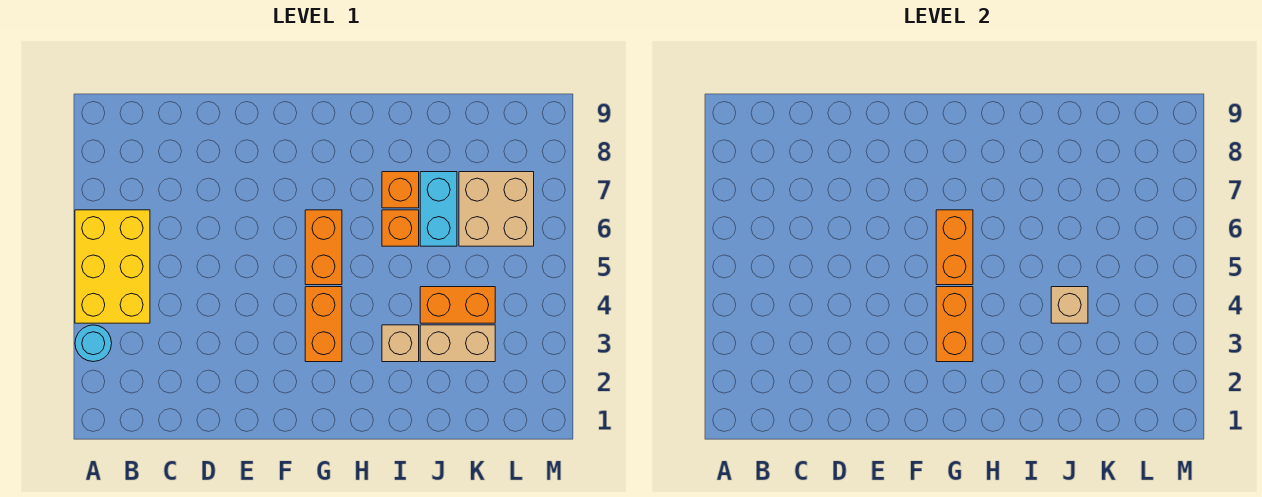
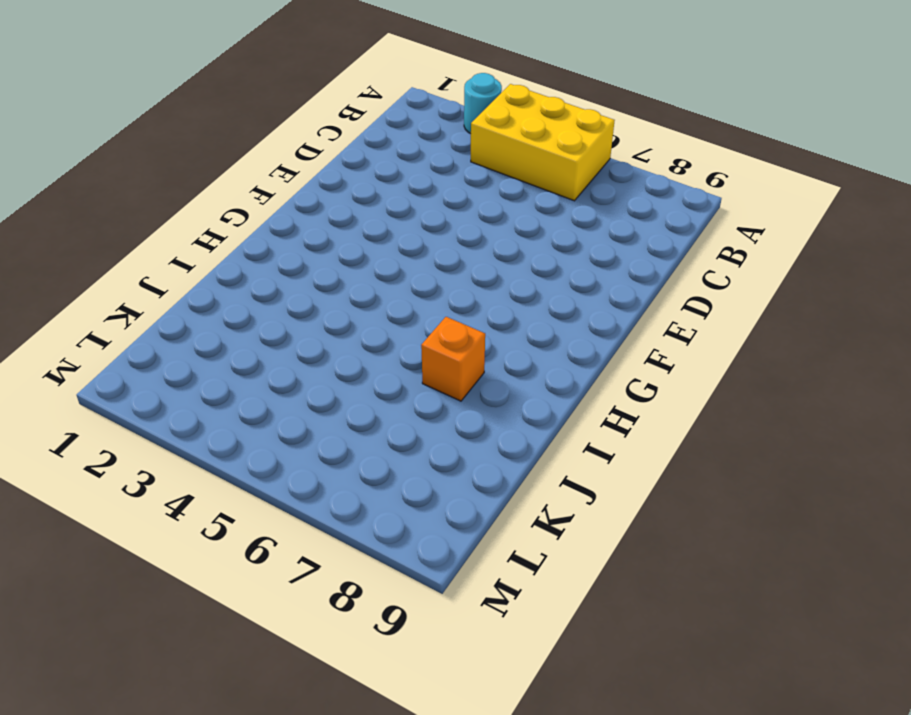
none -> orange 1x2 brick [305,287,342,362]
none -> orange 1x2 brick [305,210,342,285]
none -> tan 1x1 brick [382,325,419,362]

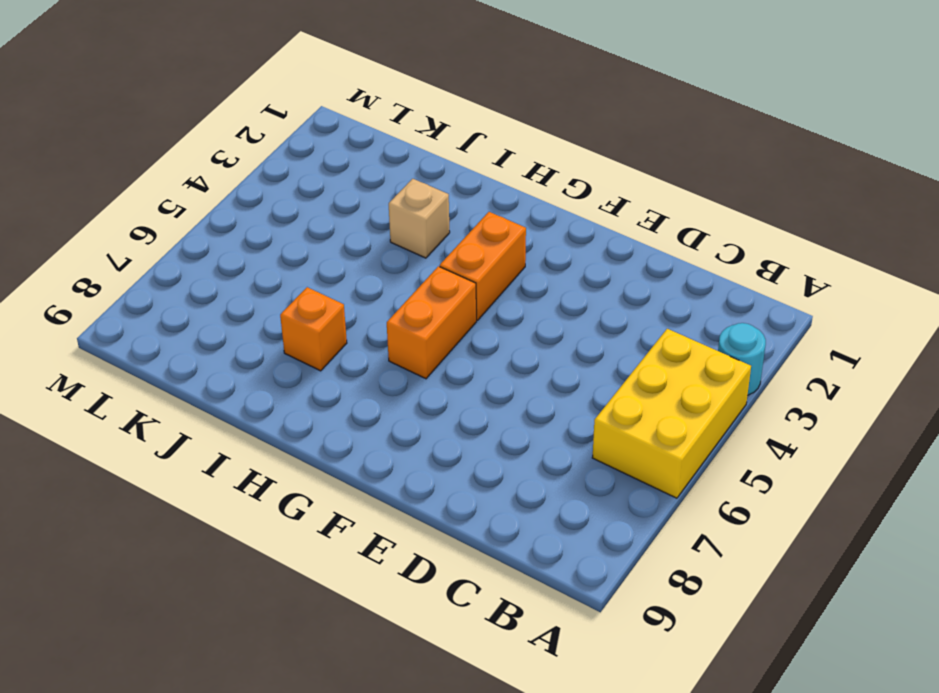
none -> orange 1x1 brick [382,210,419,246]
none -> tan 1x2 brick [420,325,495,362]
none -> orange 1x2 brick [420,287,495,323]

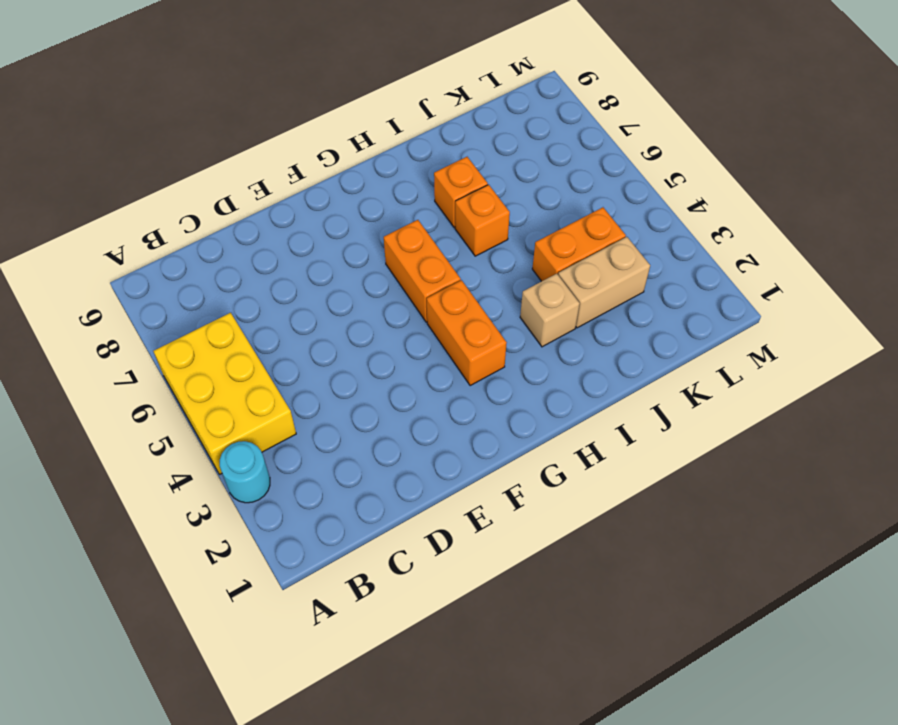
none -> cyan 1x2 brick [420,172,457,246]
none -> tan 2x2 brick [459,172,534,246]
none -> orange 1x2 brick [936,287,973,362]

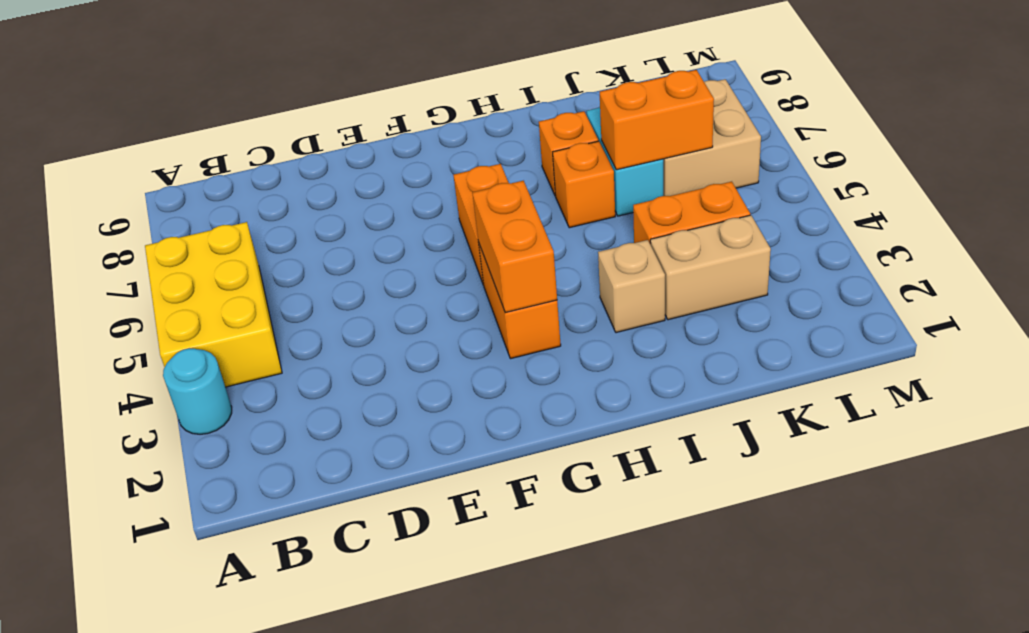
orange 1x2 brick [600,70,714,170] -> orange 1x2 brick turned to [936,210,973,285]
none -> tan 1x1 brick [1051,287,1088,323]

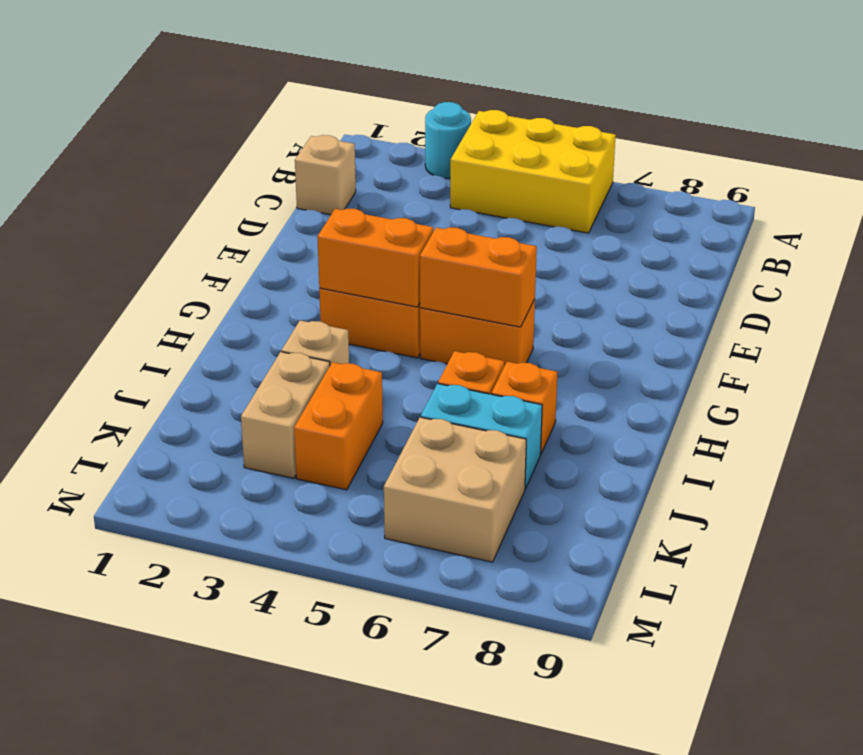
tan 1x1 brick [295,135,356,215] -> tan 1x1 brick moved to [1051,287,1088,323]

